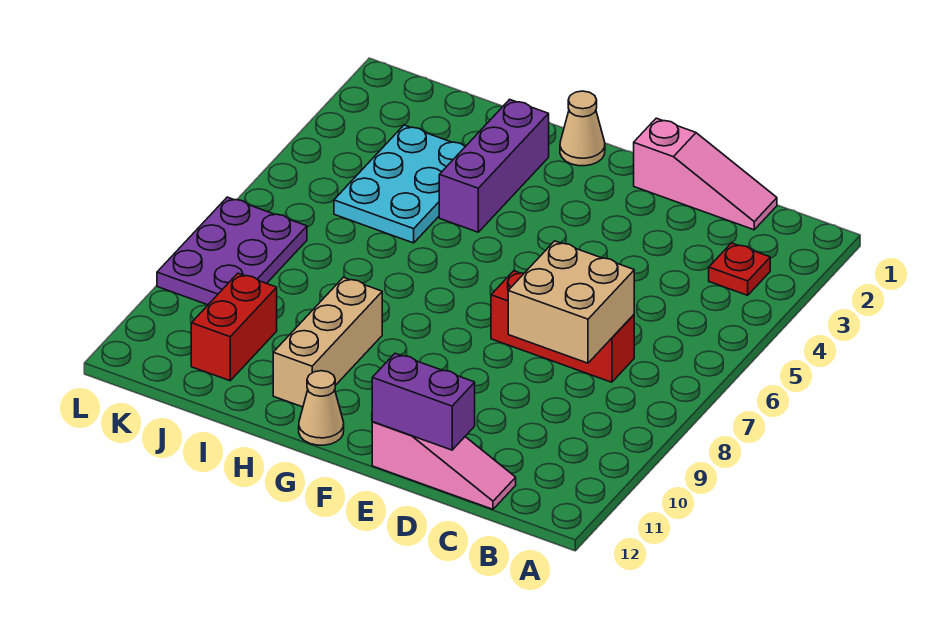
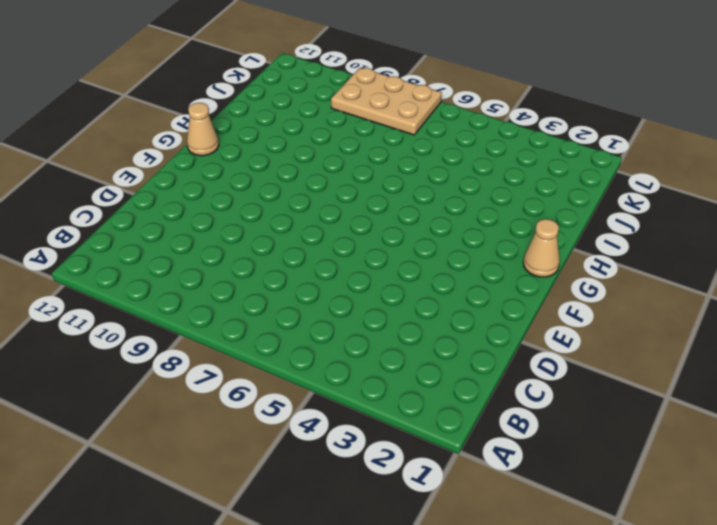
tan 2x3 plate [331,68,442,135] -> purple 2x3 plate [157,197,307,305]
none -> red 1x1 plate [709,243,770,295]
none -> pink 1x3 slope [634,118,777,230]
none -> red 1x3 brick [491,271,634,382]

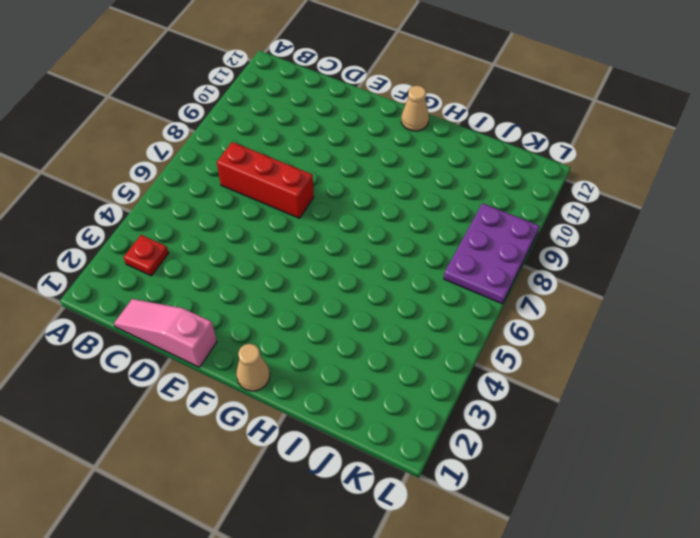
none -> pink 1x3 slope [372,422,516,509]
none -> purple 1x3 brick [439,99,549,232]
none -> tan 1x3 brick [273,277,382,407]

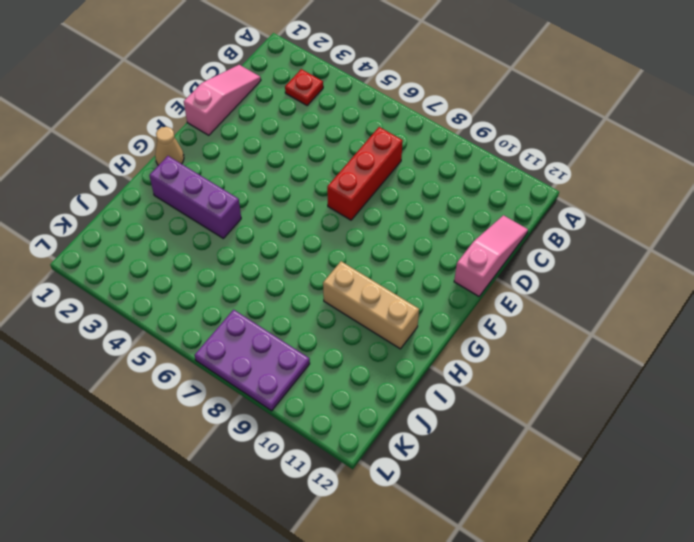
none -> tan 1x1 cone [299,371,344,445]
none -> cyan 2x3 plate [334,125,465,243]
none -> red 1x2 brick [191,273,277,381]

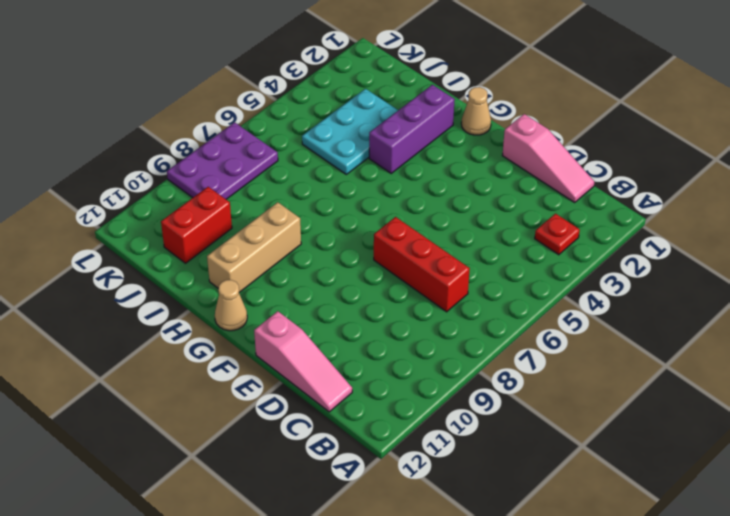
none -> tan 2x2 brick [508,241,634,363]
none -> purple 1x2 brick [372,353,475,450]

